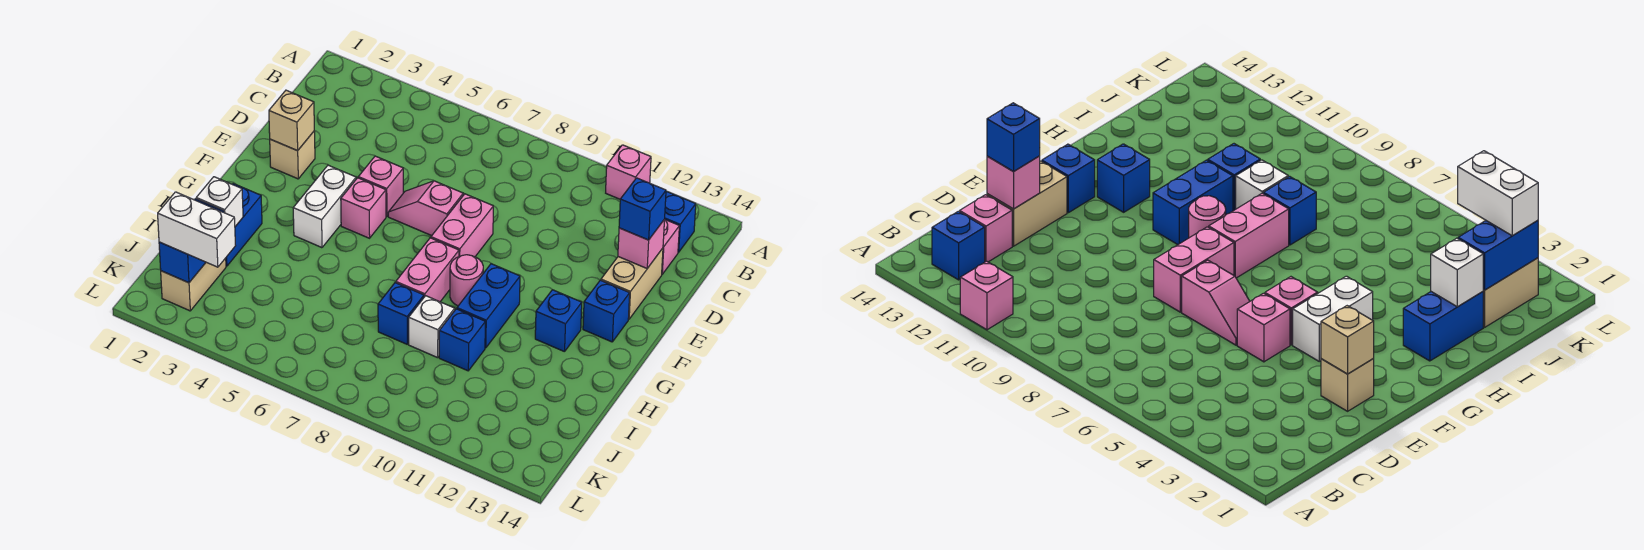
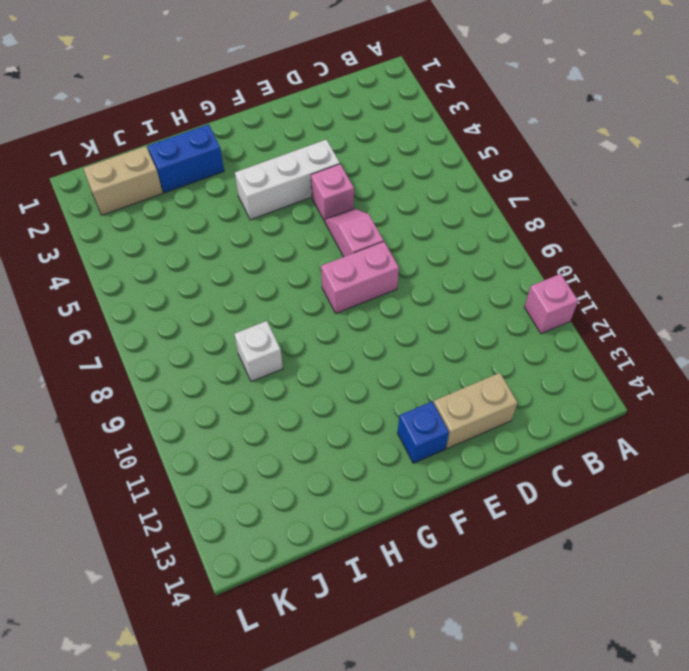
white 1x3 brick [235,140,340,220] -> white 1x2 brick [293,165,356,248]
none -> blue 1x1 brick [665,192,696,252]
none -> pink 1x1 brick [662,220,679,274]
none -> tan 1x1 brick [270,132,315,179]

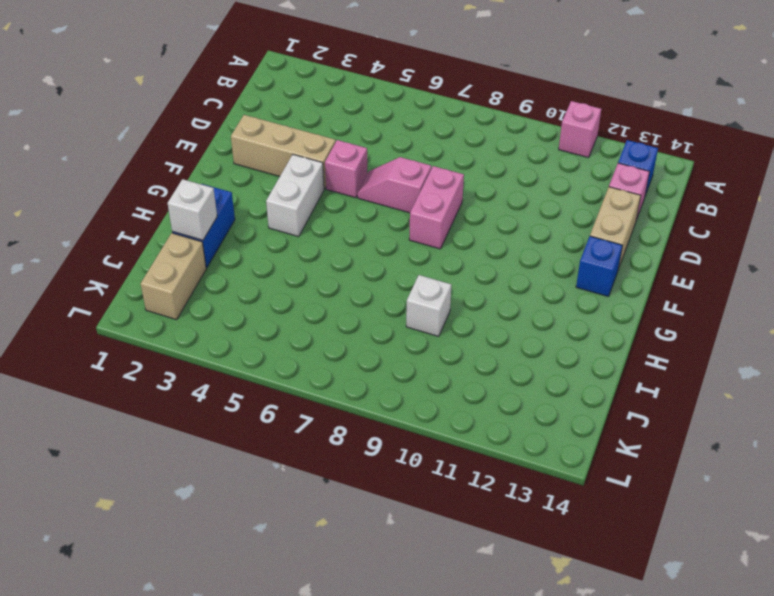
tan 1x3 brick [231,115,336,189] -> tan 1x1 brick [270,132,315,179]
none -> pink 1x1 brick [341,178,386,238]
none -> pink 1x2 brick [396,238,459,302]
none -> pink 1x1 round brick [450,255,483,306]

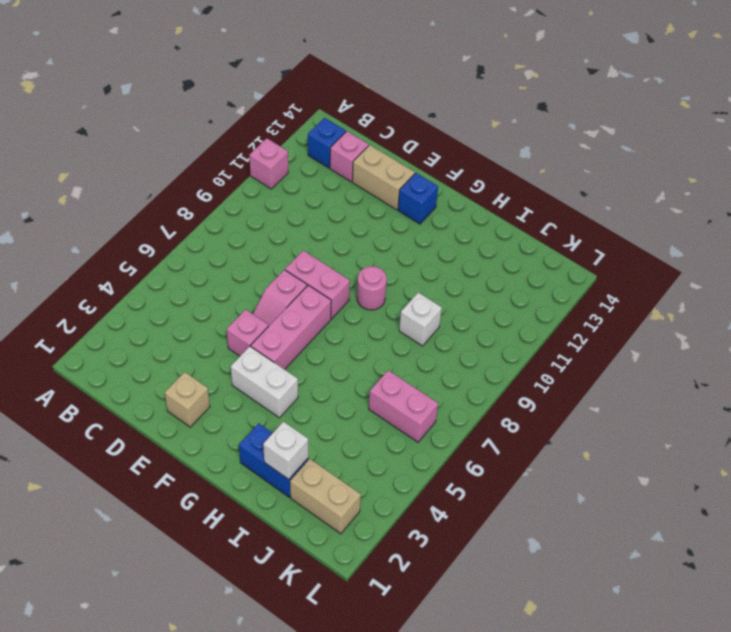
pink 1x3 brick [251,285,331,369] -> pink 1x1 brick [341,178,386,238]
pink 1x2 brick [369,370,438,442] -> pink 1x2 brick moved to [396,238,459,302]
none -> blue 1x2 brick [457,264,520,348]
none -> blue 1x1 brick [535,290,582,352]
none -> blue 1x1 brick [378,283,424,344]

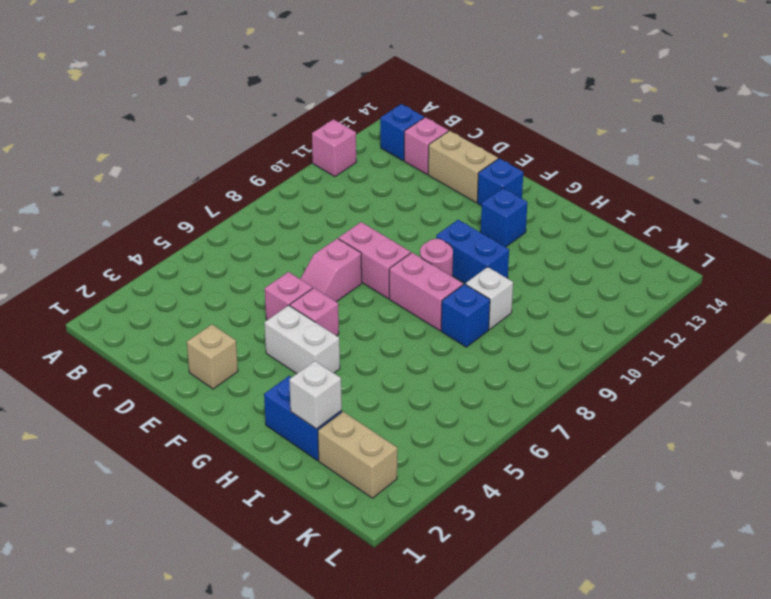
none -> blue 1x1 brick [439,309,485,371]
none -> pink 1x1 brick [618,219,665,268]
none -> tan 1x1 brick [269,90,314,151]

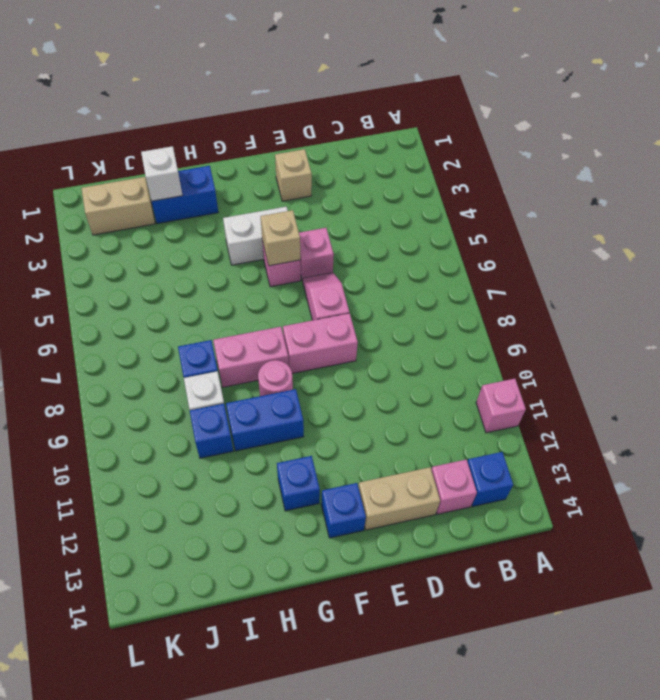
tan 1x1 brick [261,210,300,266] -> tan 1x1 brick moved to [269,90,314,151]
none -> pink 1x1 brick [618,219,665,268]
none -> blue 1x2 brick [159,199,224,283]
none -> blue 1x1 brick [619,178,666,240]

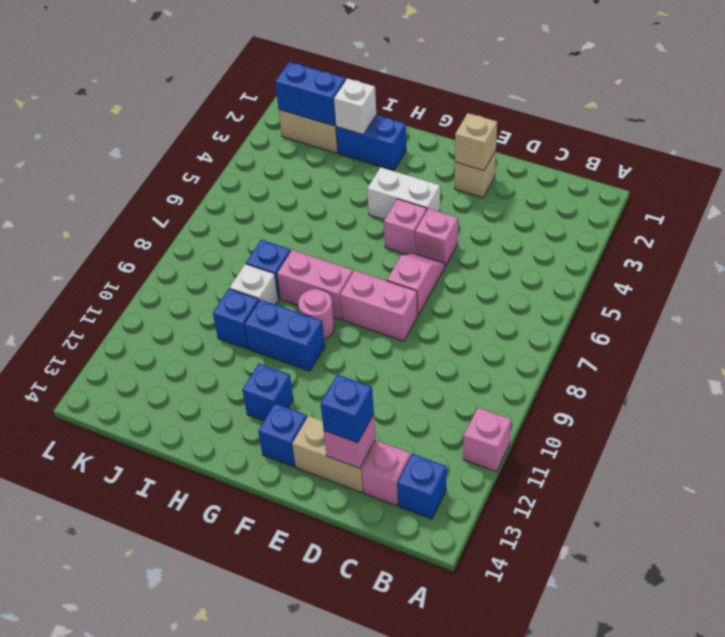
none -> white 1x2 brick [158,192,236,267]

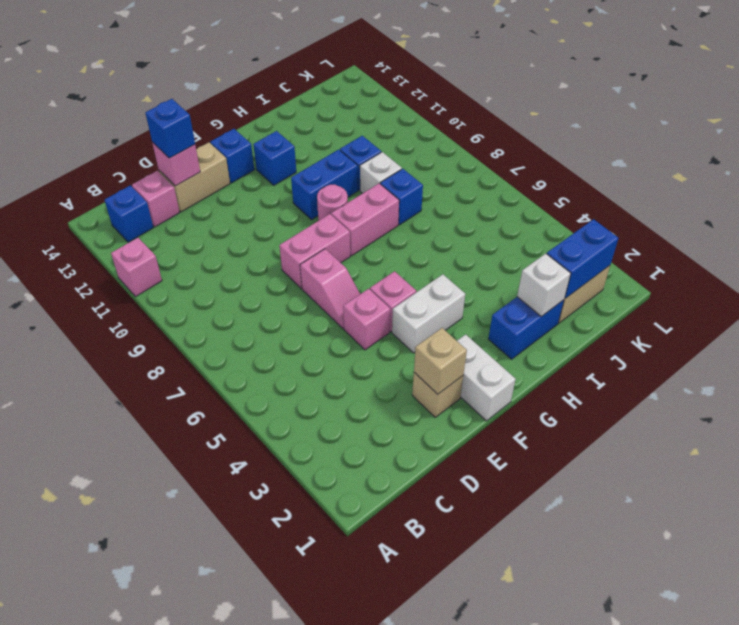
white 1x2 brick [457,334,516,421] -> white 1x2 brick moved to [158,192,236,267]

